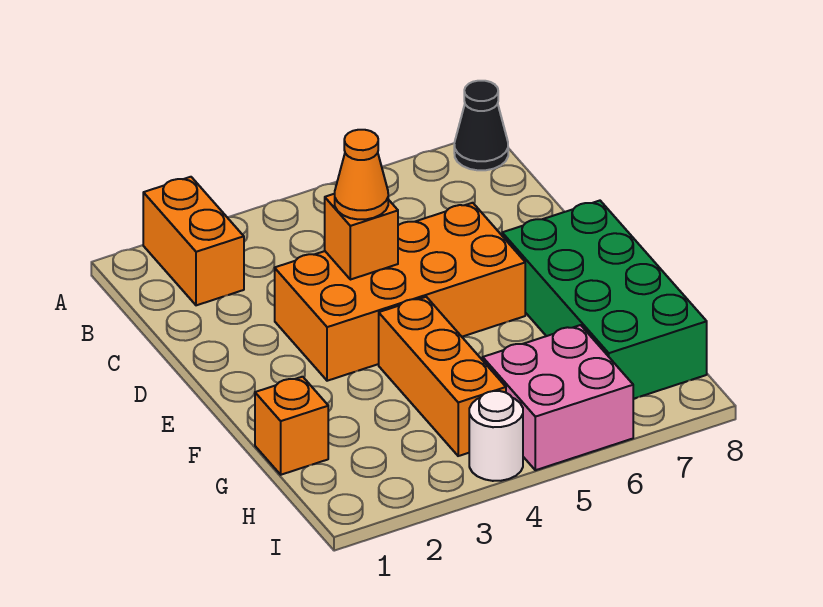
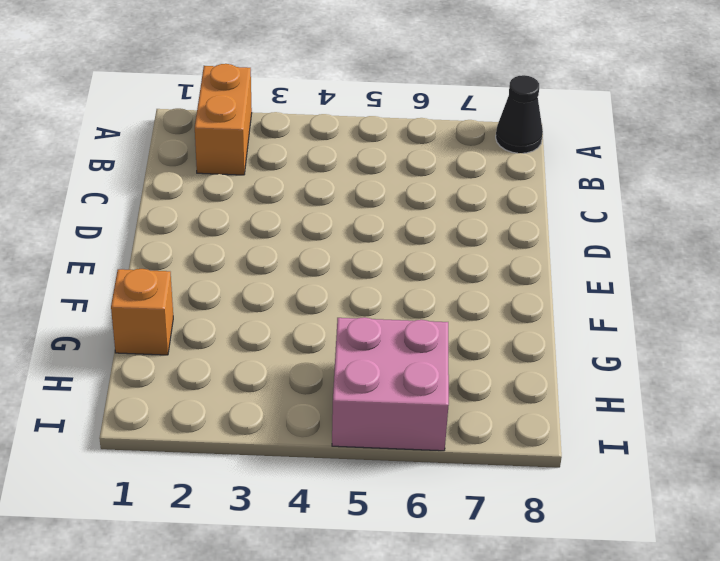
none -> orange 2x4 brick [275,203,525,381]
none -> green 2x4 brick [502,201,707,399]

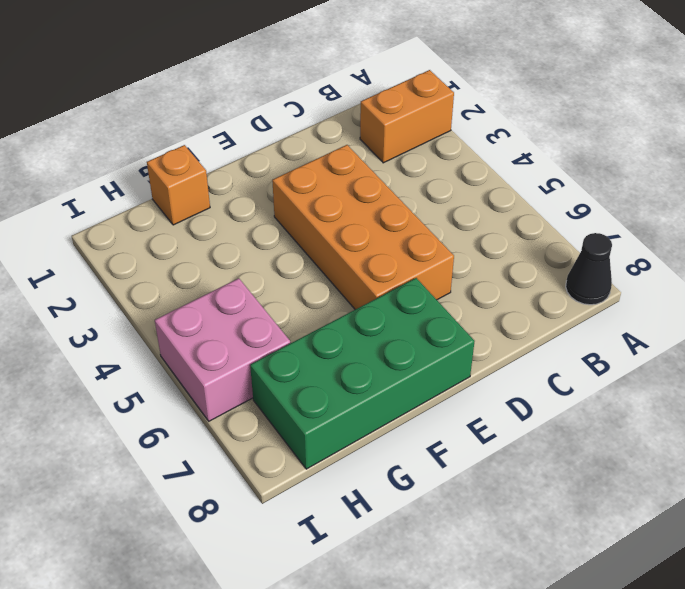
none -> orange 1x3 brick [379,297,506,456]
none -> white 1x1 round brick [469,391,523,481]

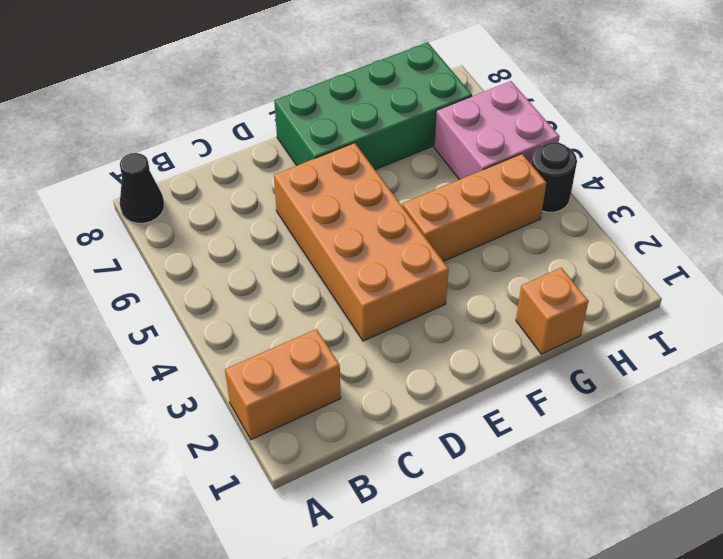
black 1x1 round brick [531,142,577,212] -> white 1x1 round brick [469,391,523,481]
none -> orange 1x1 brick [325,194,398,280]
none -> orange 1x1 cone [335,130,388,219]

